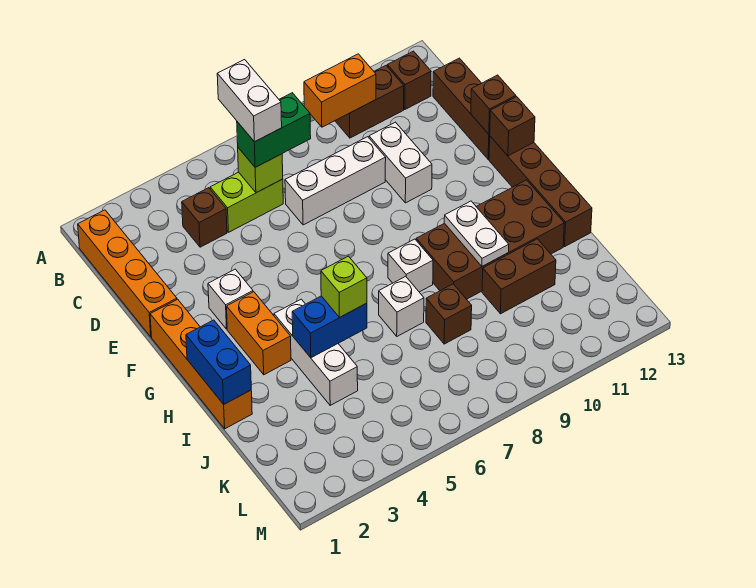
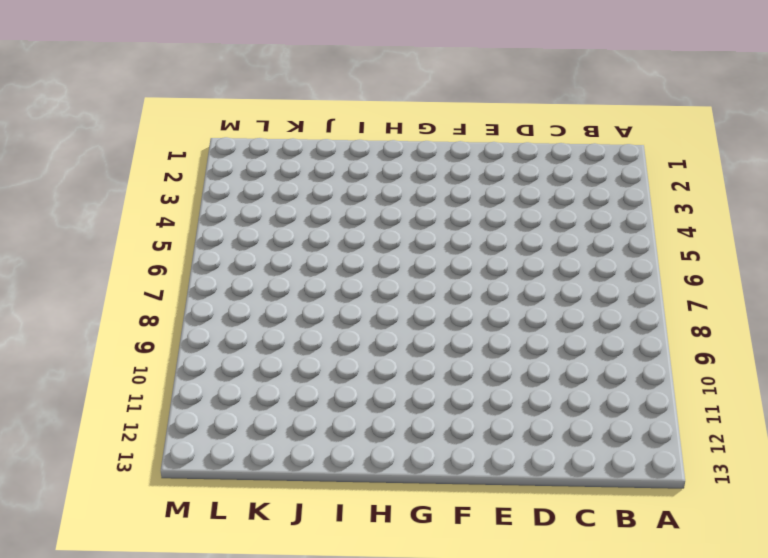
none -> orange 1x4 brick [78,210,177,337]
none -> brown 1x2 brick [335,66,404,138]
none -> brown 1x1 brick [387,51,431,109]

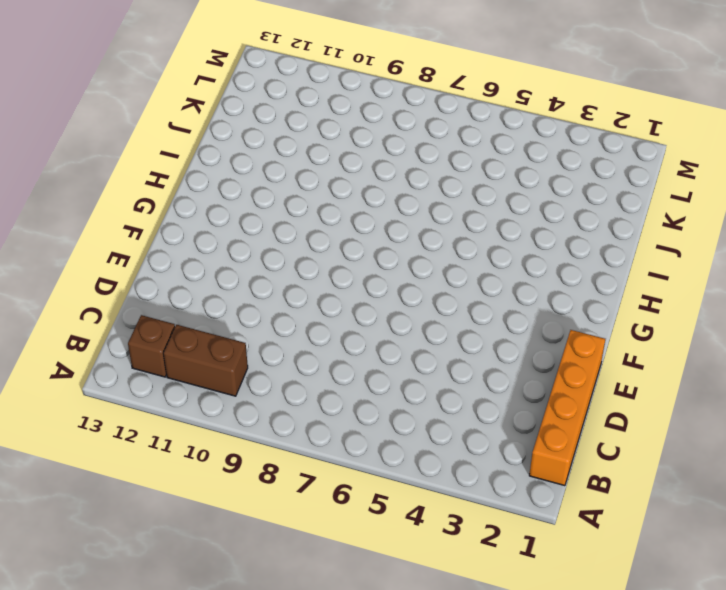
none -> brown 1x1 brick [182,188,227,247]
none -> lime 1x2 brick [210,172,283,232]
none -> brown 1x3 brick [433,58,490,159]

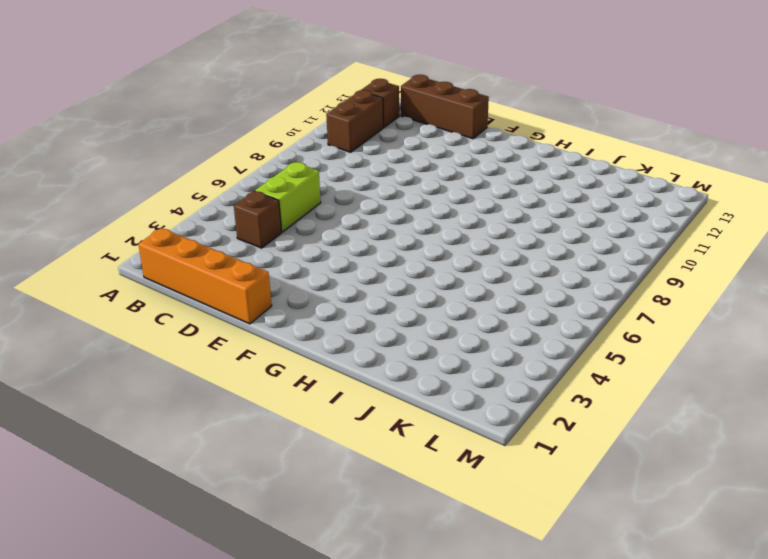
none -> white 1x3 brick [285,137,386,225]
none -> white 1x2 brick [369,122,432,203]
none -> orange 1x4 brick [150,299,252,429]

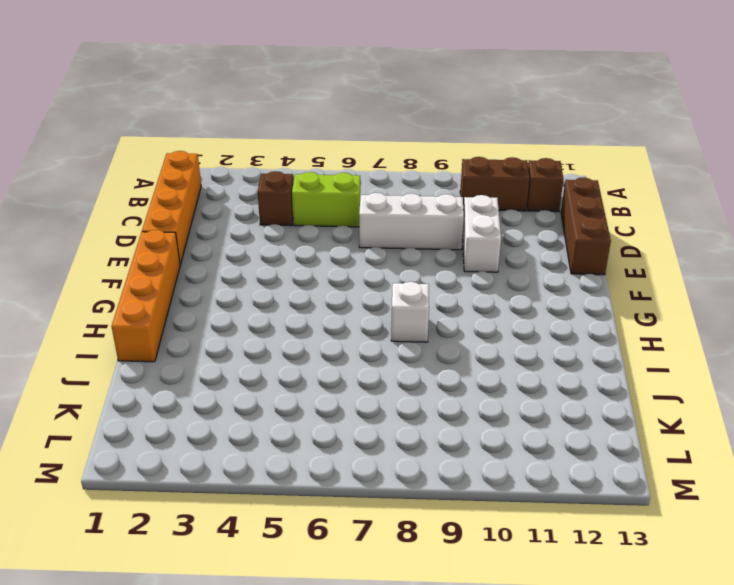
none -> white 1x1 brick [208,269,253,329]
none -> brown 1x4 brick [489,136,592,246]
none -> orange 1x2 brick [227,292,291,375]

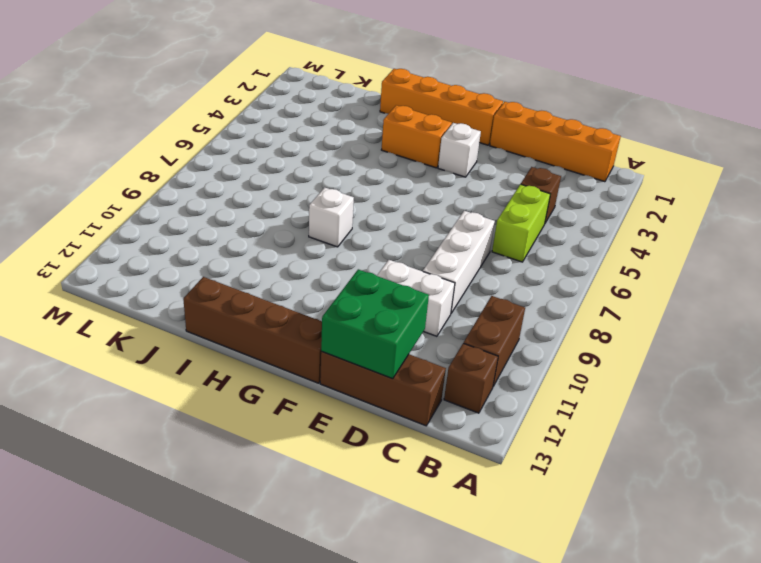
green 2x2 brick [321,269,429,379] -> brown 1x1 brick [471,75,516,134]
none -> white 1x3 brick [274,299,358,405]
none -> brown 2x4 brick [416,180,564,299]
none -> white 1x1 brick [379,276,424,336]

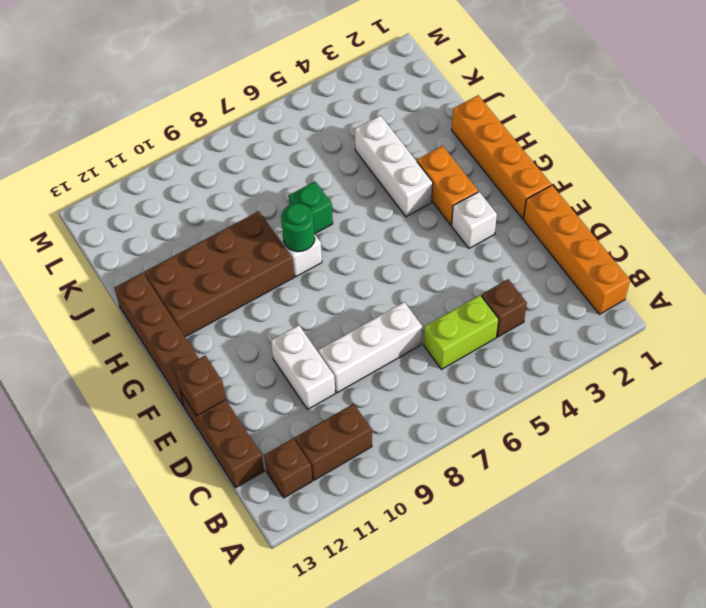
green 1x1 round brick [281,203,315,252] -> none
green 1x1 brick [289,181,333,234] -> white 1x1 brick [379,276,424,336]
none -> brown 1x1 brick [426,284,472,344]
none -> brown 1x2 brick [482,239,556,314]
none -> orange 1x2 brick [304,54,376,127]

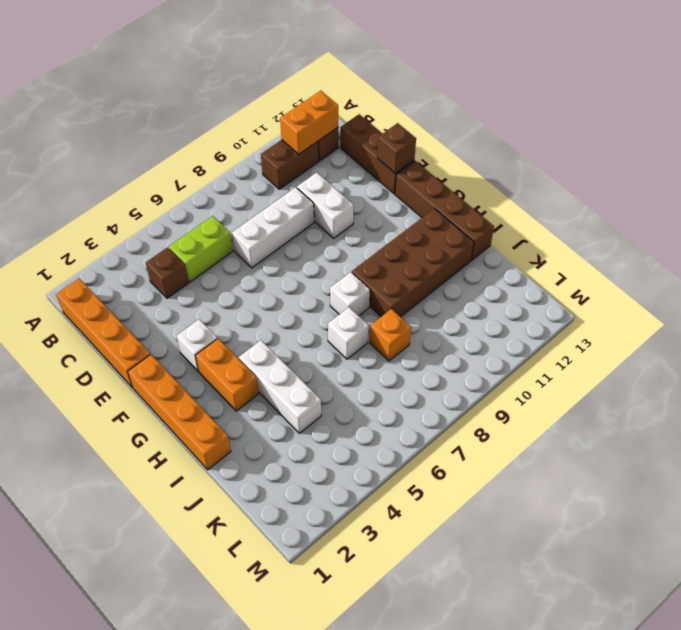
orange 1x2 brick [280,91,338,154] -> orange 1x2 brick moved to [304,54,376,127]
orange 1x1 brick [370,309,411,361] -> brown 1x1 brick [426,284,472,344]
none -> brown 1x2 brick [482,239,556,314]
none -> lime 1x1 brick [238,148,283,193]
none -> brown 1x1 brick [490,97,535,156]

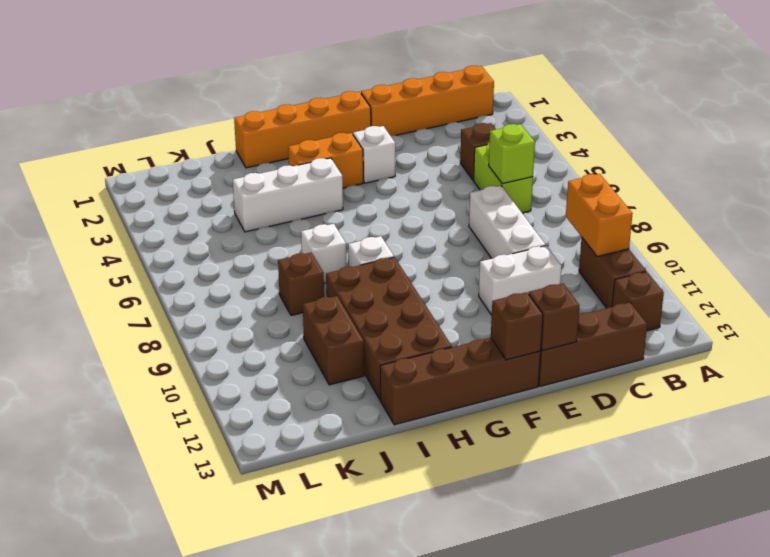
none -> blue 1x2 brick [186,320,251,404]
none -> white 1x2 plate [444,201,509,266]
none -> blue 1x2 brick [292,296,367,358]

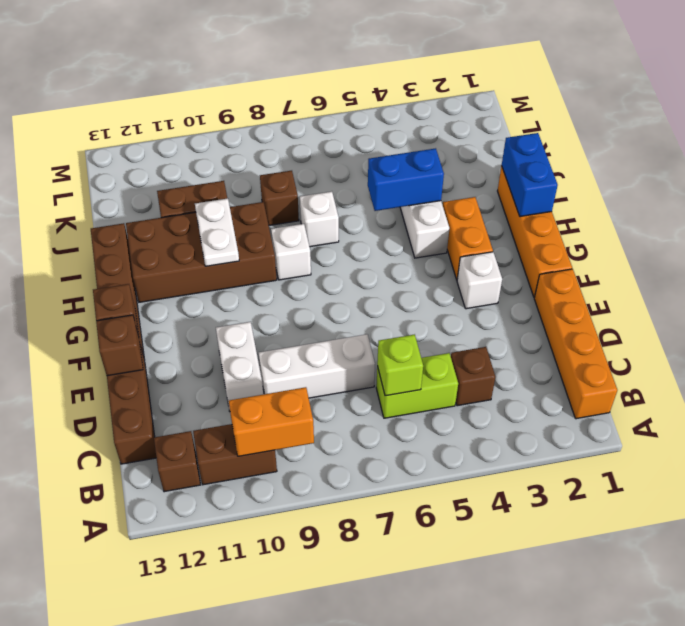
none -> green 1x2 brick [237,93,311,167]
none -> lime 1x1 brick [321,256,367,318]
none -> white 1x2 brick [217,60,282,142]

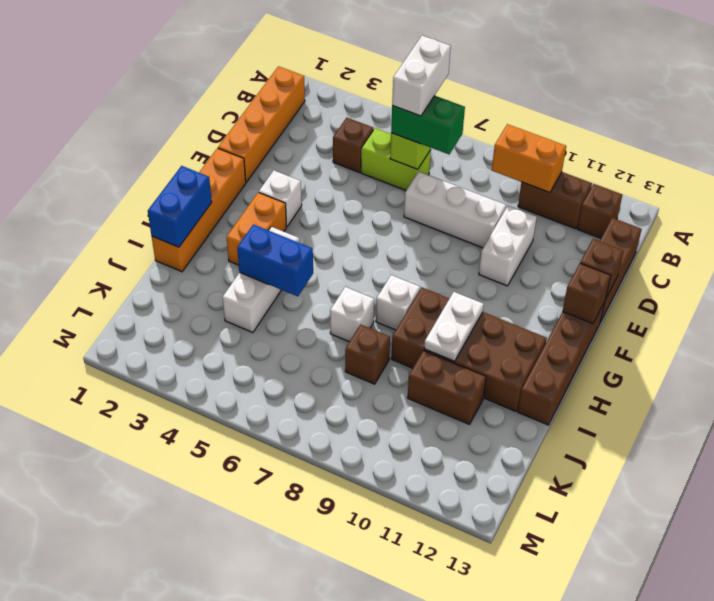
none -> lime 1x1 brick [321,256,367,318]

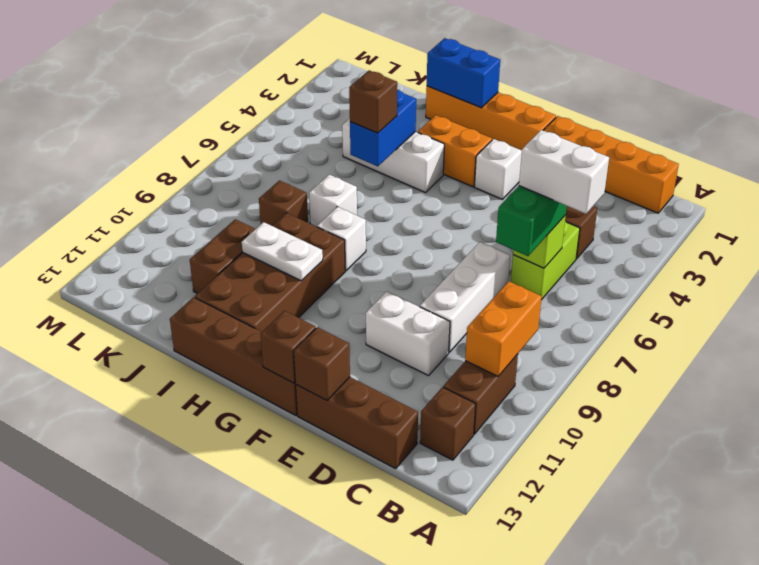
brown 1x1 brick [349,70,397,133] -> lime 1x1 brick [321,256,367,318]

